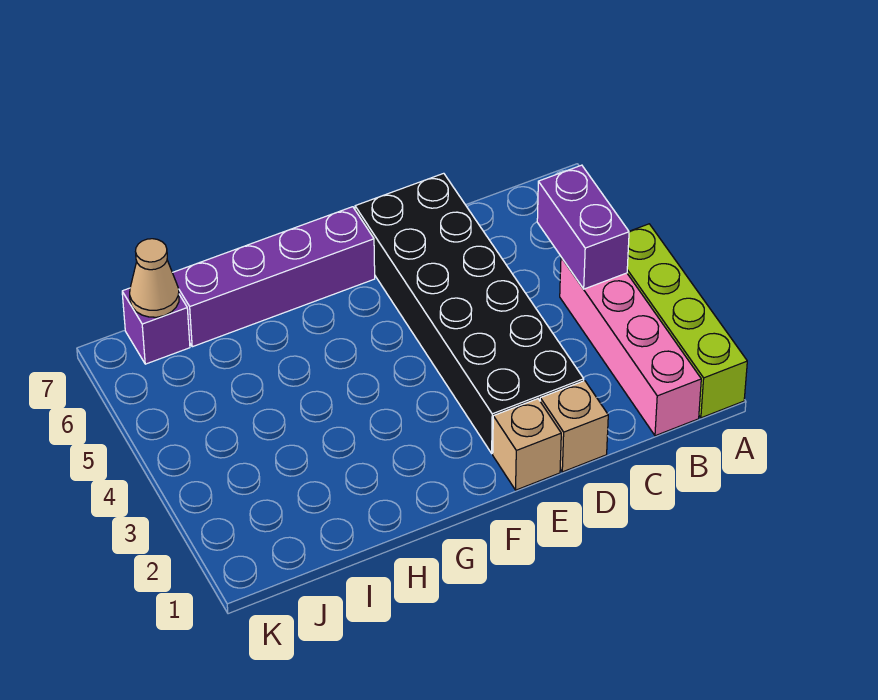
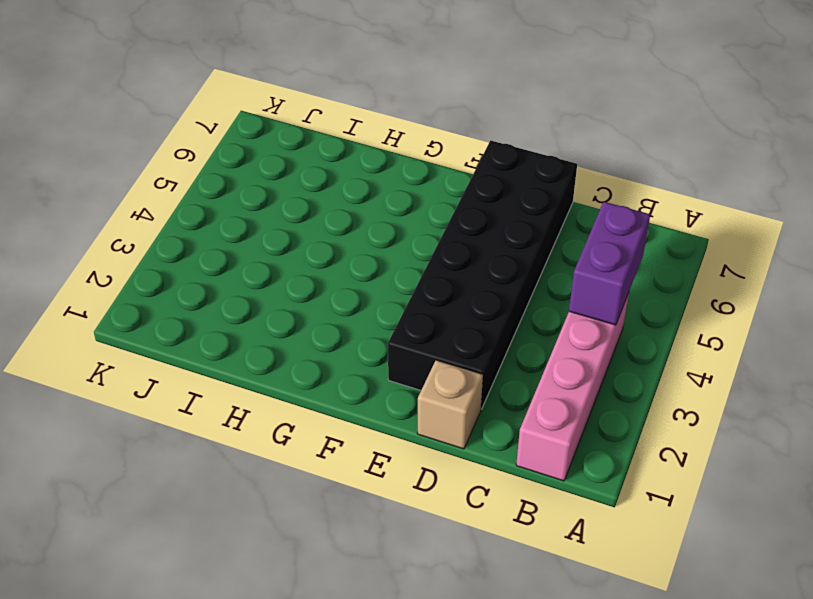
none -> lime 1x4 brick [627,224,747,418]
none -> tan 1x1 brick [493,399,561,490]

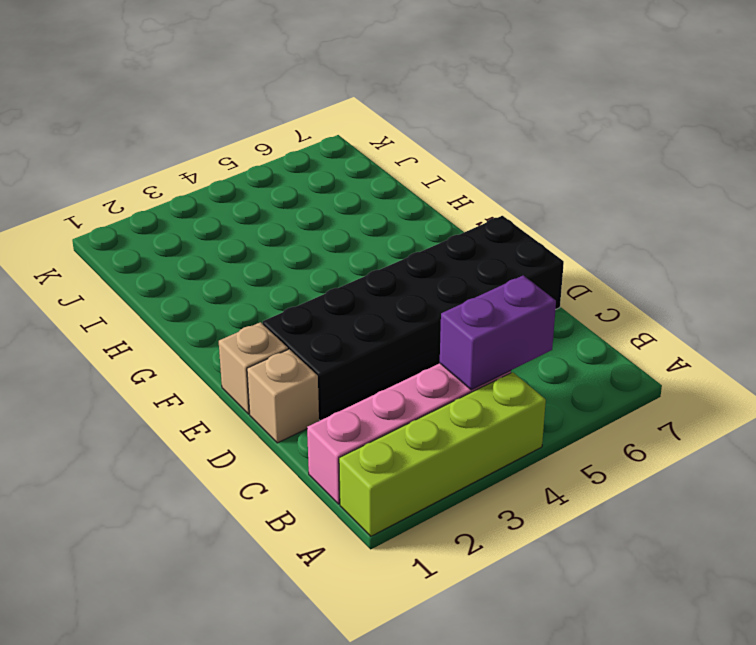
none -> purple 1x4 brick [172,207,375,347]
none -> purple 1x1 brick [122,288,190,364]

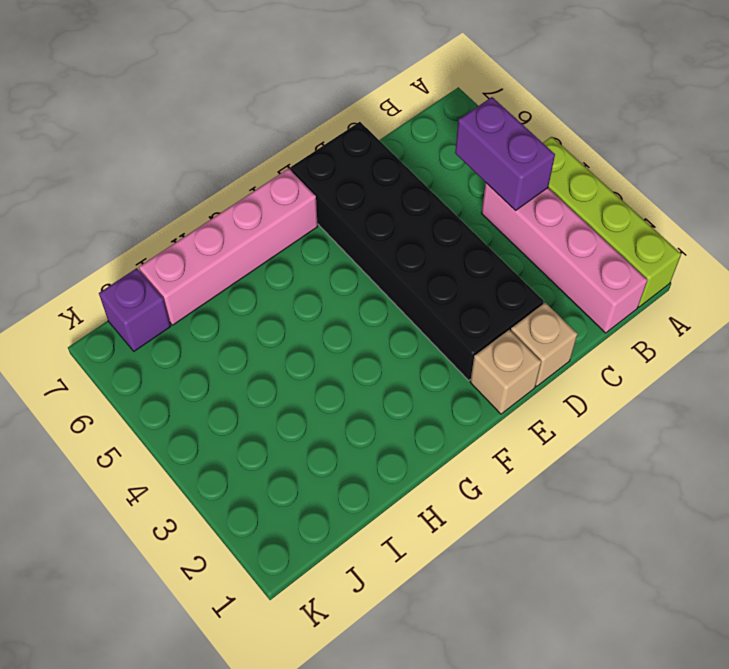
pink 1x4 brick [139,168,318,325] -> purple 1x4 brick [172,207,375,347]
none -> tan 1x1 cone [130,239,179,317]

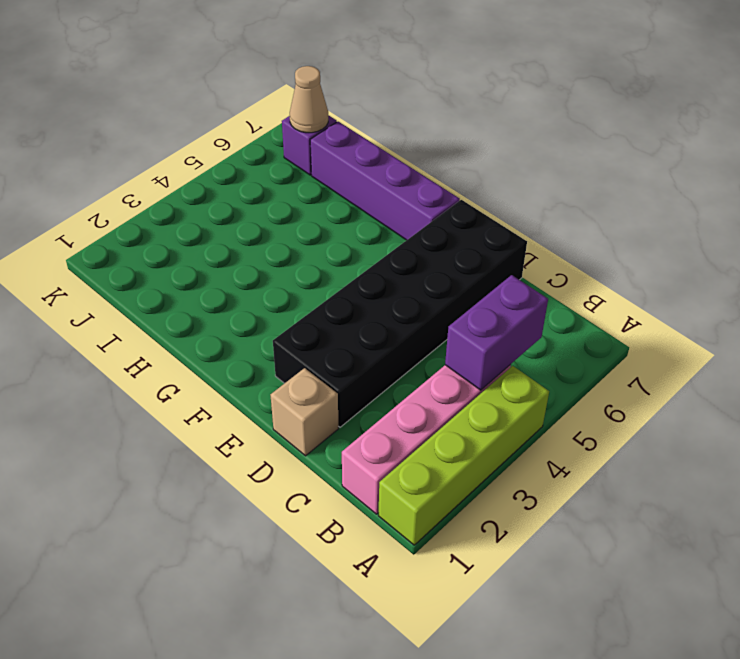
none -> tan 1x1 brick [493,399,561,490]

